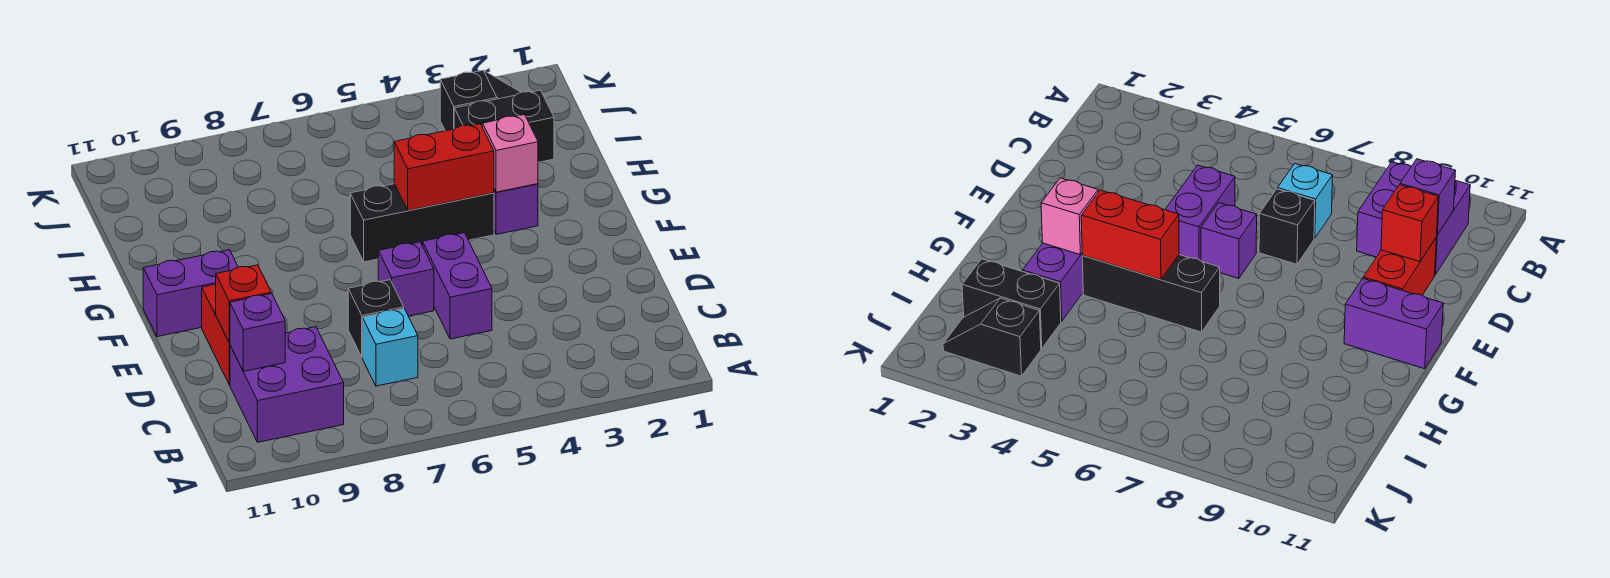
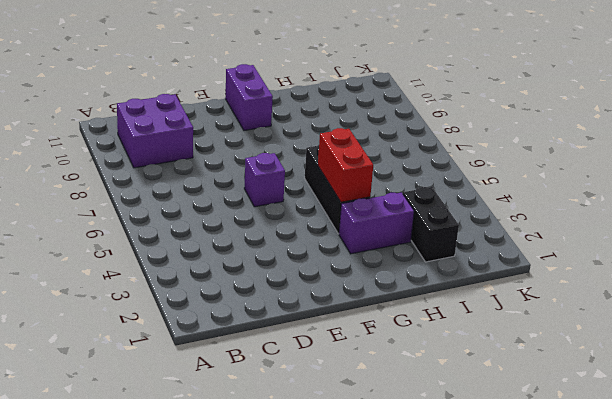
none -> cyan 1x1 brick [362,309,418,386]
none -> purple 1x2 brick [423,233,492,339]
none -> black 1x1 brick [348,280,404,357]

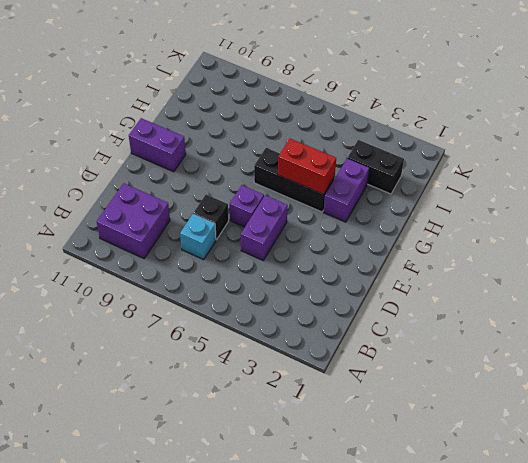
none -> red 1x2 brick [202,284,230,385]
none -> black 1x2 slope [440,70,521,131]
none -> purple 1x1 brick [230,294,285,371]

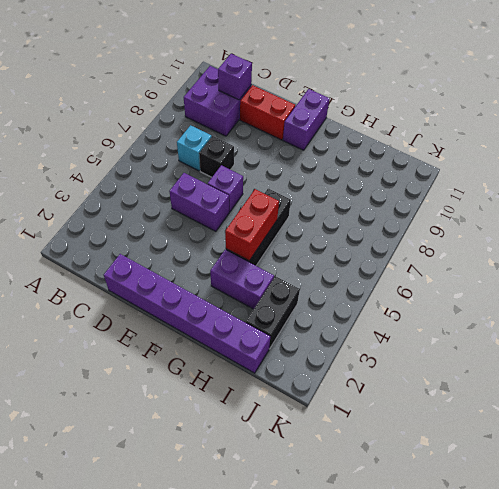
purple 1x6 brick [104,254,270,373] -> none
none -> black 1x2 slope [440,70,521,131]
none -> red 1x1 brick [216,265,271,343]
none -> pink 1x1 brick [483,115,538,192]

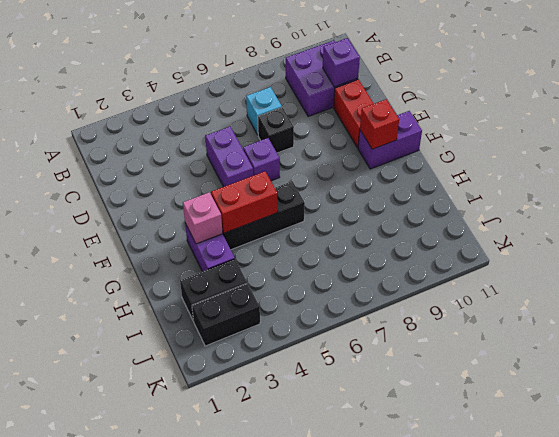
red 1x1 brick [360,99,399,149] -> red 1x1 brick moved to [216,265,271,343]
black 1x2 brick [192,283,260,346] -> black 1x2 slope [440,70,521,131]

